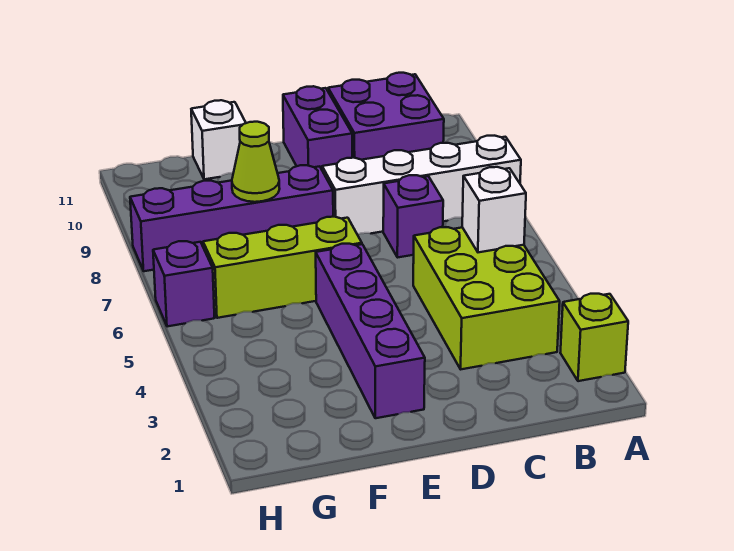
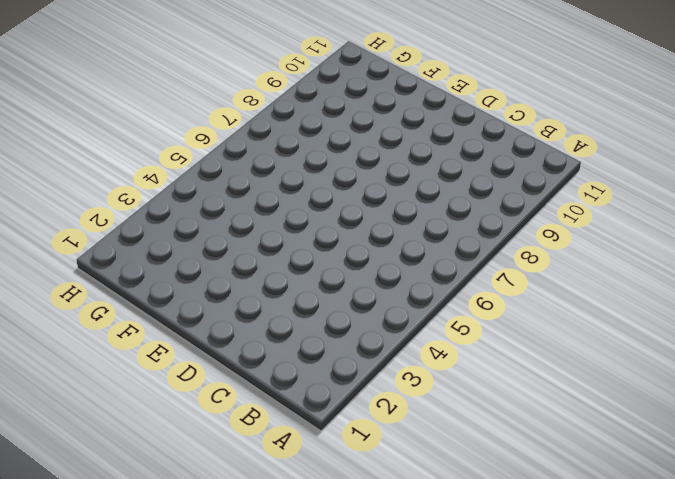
none -> lime 1x1 brick [560,294,628,381]
none -> white 1x4 brick [322,136,521,235]
none -> lime 2x3 brick [413,227,560,369]

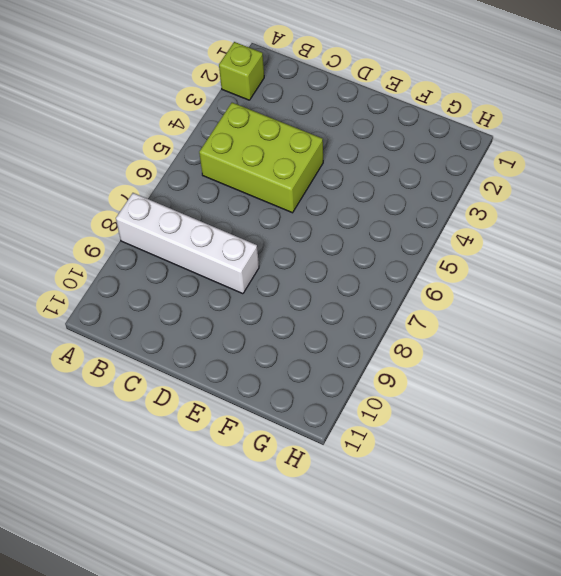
lime 2x3 brick [199,103,323,213] -> lime 2x3 brick turned to [413,227,560,369]
none -> purple 2x2 brick [328,73,444,160]
none -> purple 1x1 brick [383,175,443,257]
none -> purple 1x2 brick [283,86,352,169]

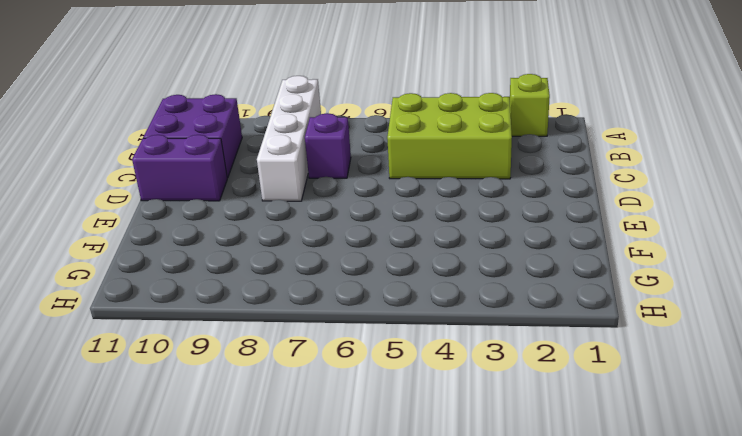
none -> purple 1x4 brick [316,244,425,418]
none -> lime 1x3 brick [203,217,362,318]
none -> purple 1x4 brick [130,165,333,271]

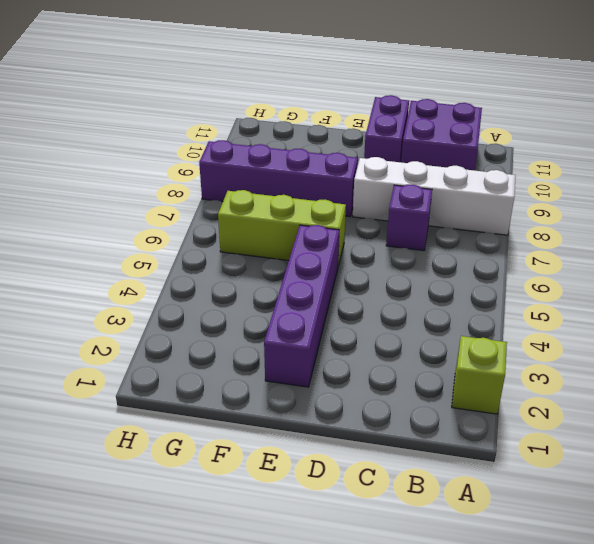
none -> lime 2x3 brick [413,227,560,369]
none -> white 1x1 brick [191,100,246,179]
none -> purple 1x1 brick [153,241,215,327]

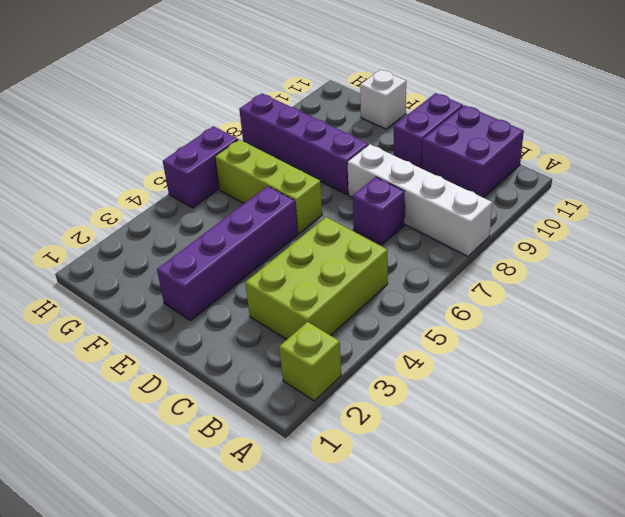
purple 1x2 brick [163,126,238,208] -> purple 1x1 brick [153,241,215,327]
none -> white 1x1 brick [462,167,526,252]
none -> lime 1x1 cone [232,122,280,202]

